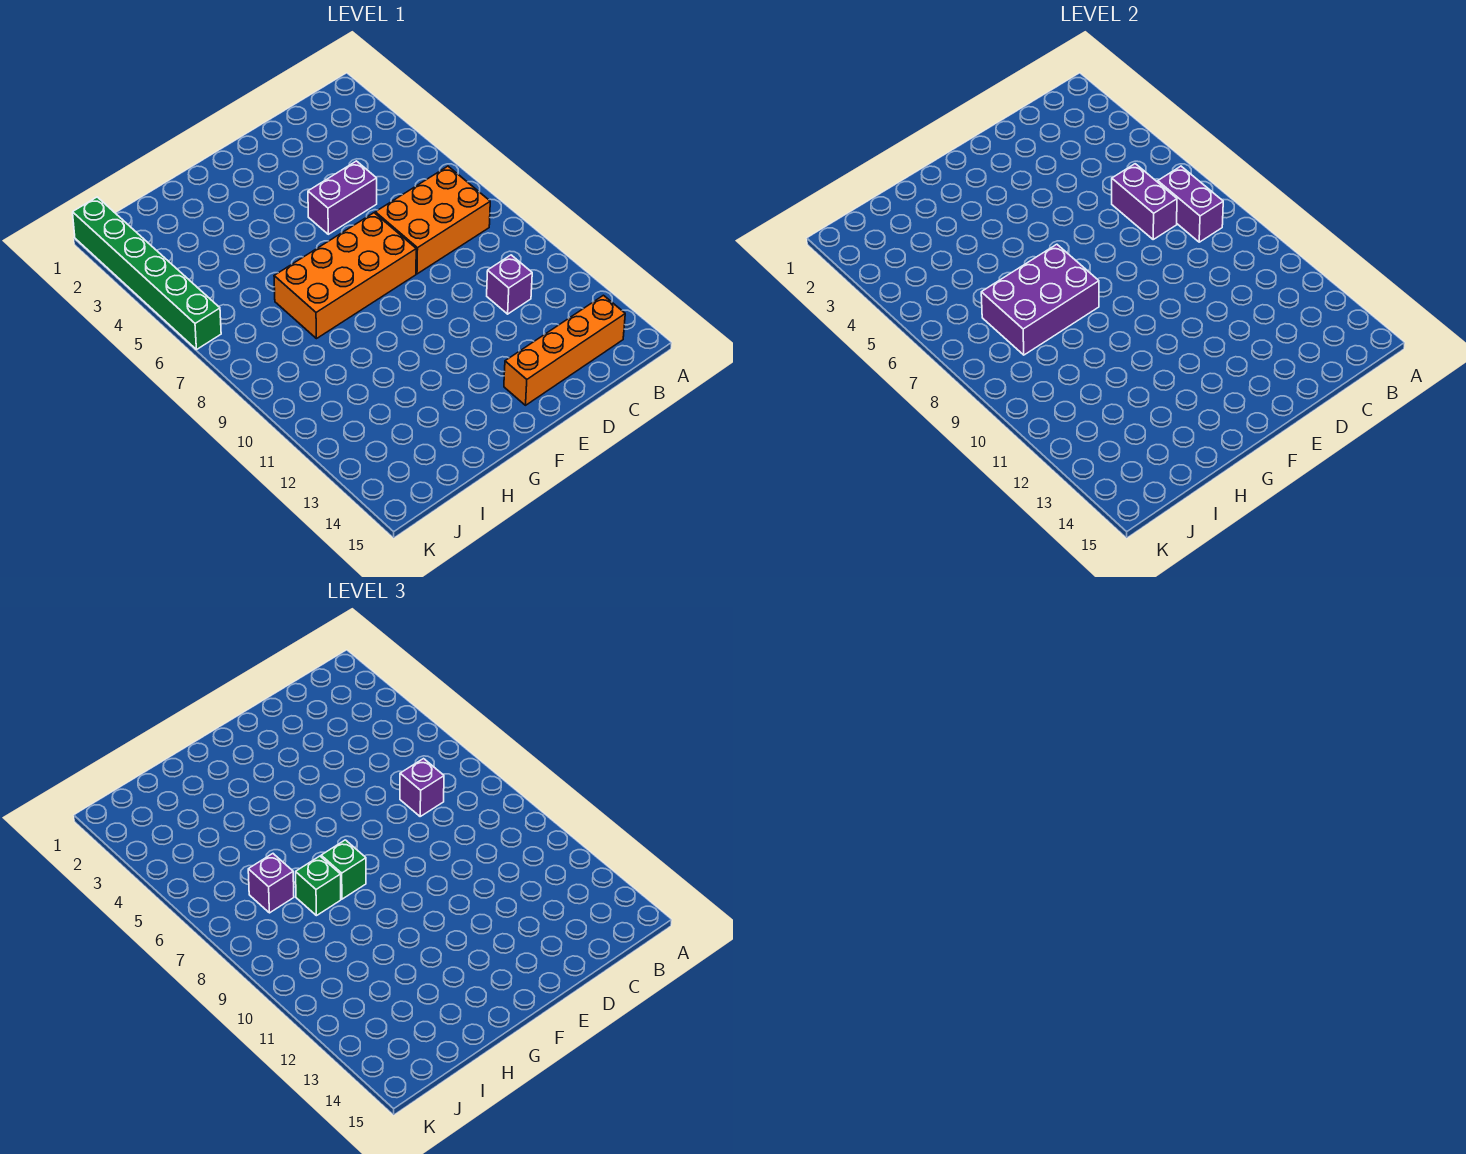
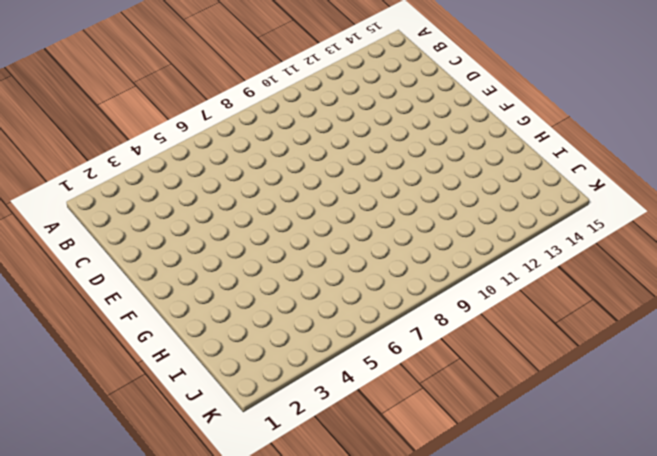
none -> orange 2x3 brick [375,166,490,274]
none -> orange 1x4 brick [504,295,625,405]
none -> purple 1x1 brick [487,255,532,314]

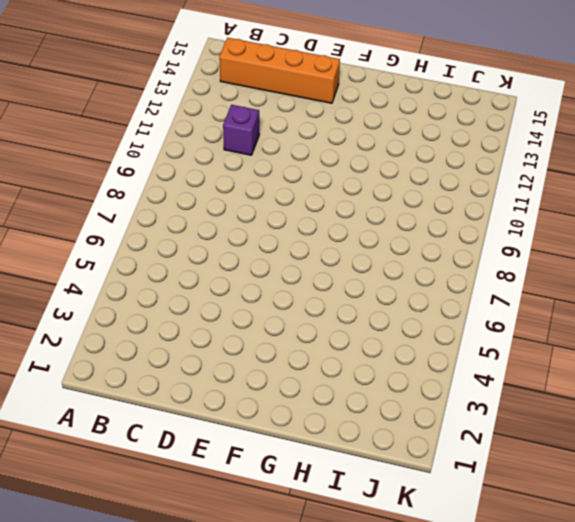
none -> orange 2x3 brick [375,166,490,274]
none -> purple 1x2 brick [308,161,377,234]
none -> orange 2x4 brick [274,213,416,339]

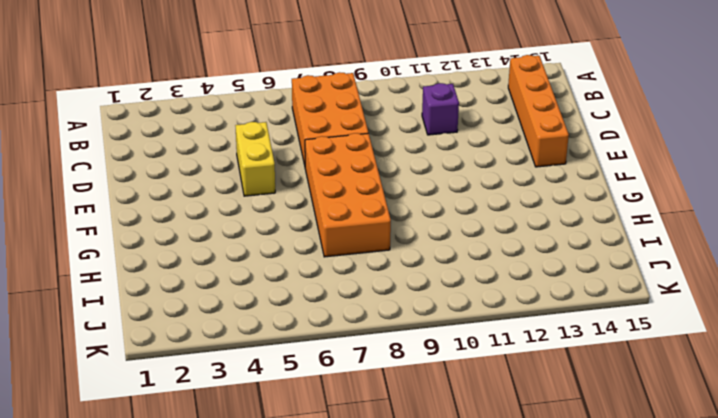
yellow 1x2 brick [235,122,275,196] -> purple 1x2 brick [308,161,377,234]
none -> green 1x6 brick [73,197,221,350]
none -> purple 1x2 brick [1158,166,1223,242]
none -> purple 1x2 brick [1112,164,1177,239]

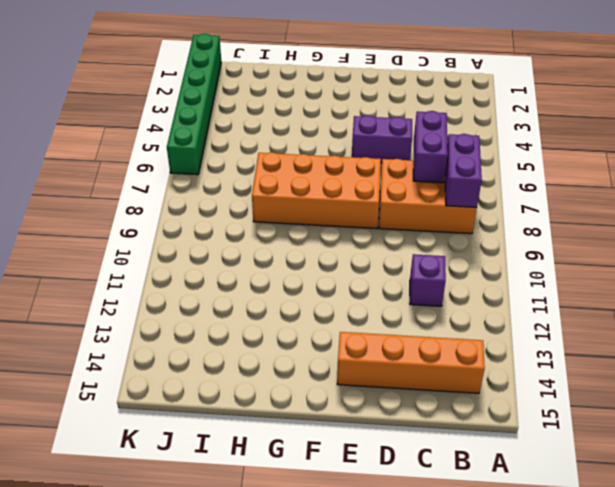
none -> purple 2x3 brick [981,244,1099,355]
none -> purple 1x1 brick [400,759,444,816]
none -> green 1x1 brick [321,840,366,899]

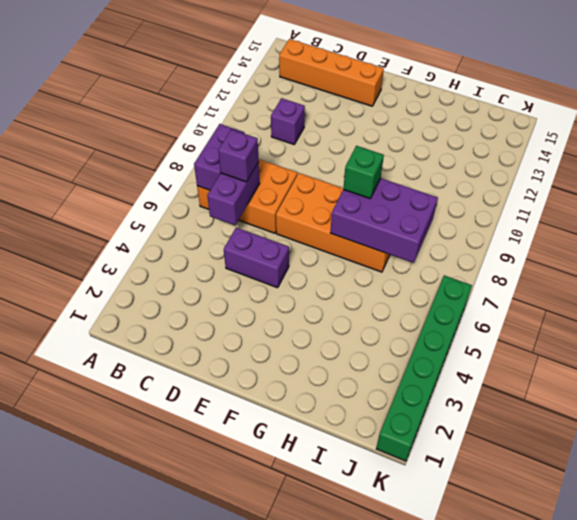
none -> green 1x1 brick [296,856,341,916]
none -> purple 1x1 brick [248,854,294,913]

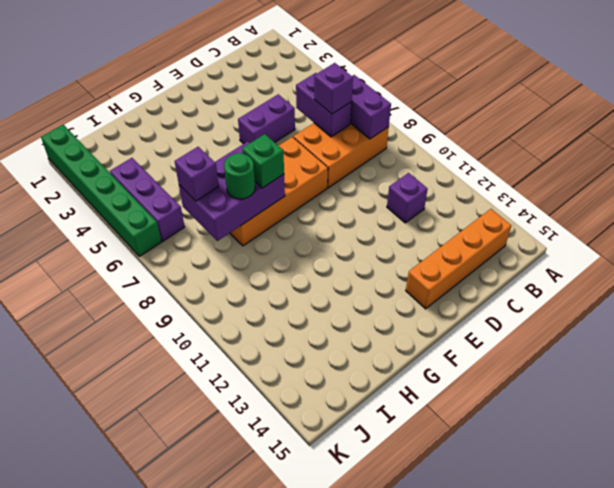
green 1x1 round brick [224,153,255,199] -> green 1x1 brick [296,856,341,916]
purple 1x3 brick [110,158,185,241] -> none

